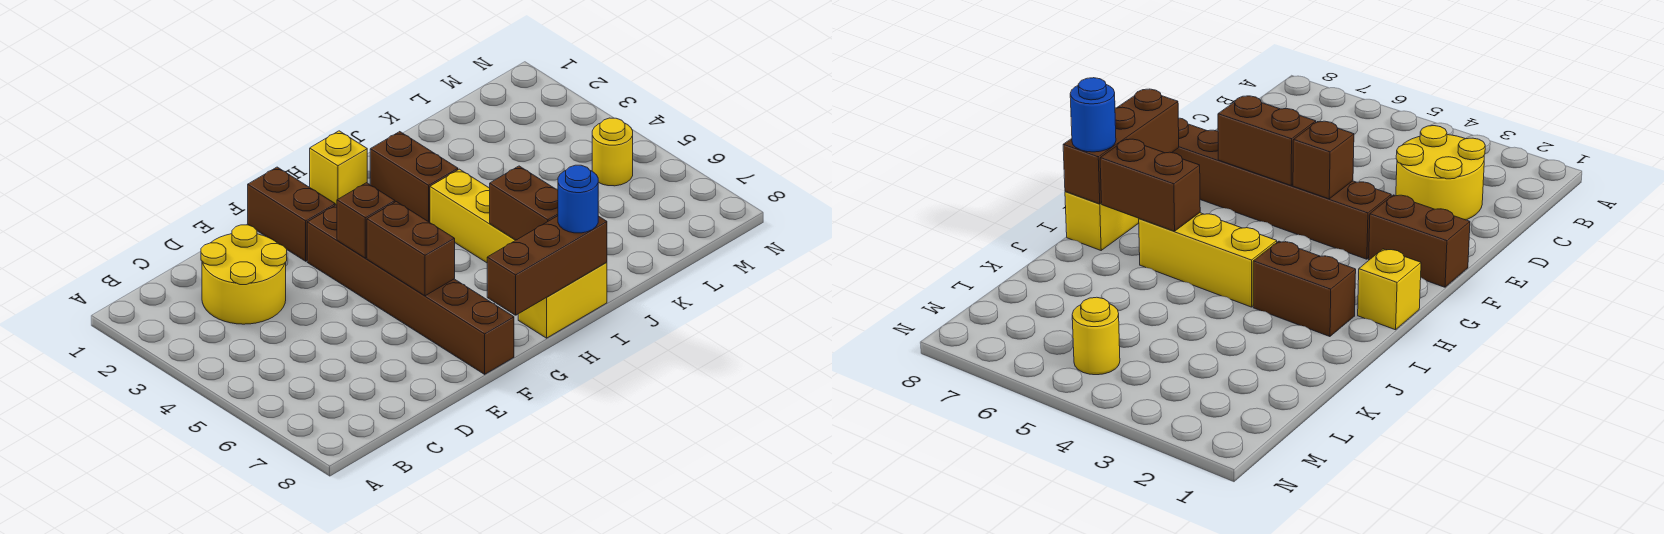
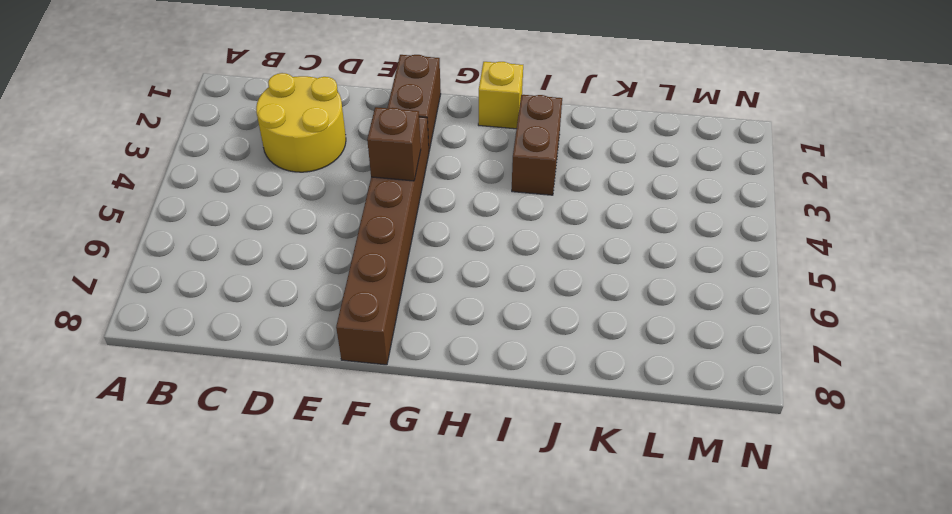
none -> yellow 1x2 brick [518,262,607,338]
none -> yellow 1x3 brick [430,169,515,263]
none -> yellow 1x1 round brick [592,118,633,186]

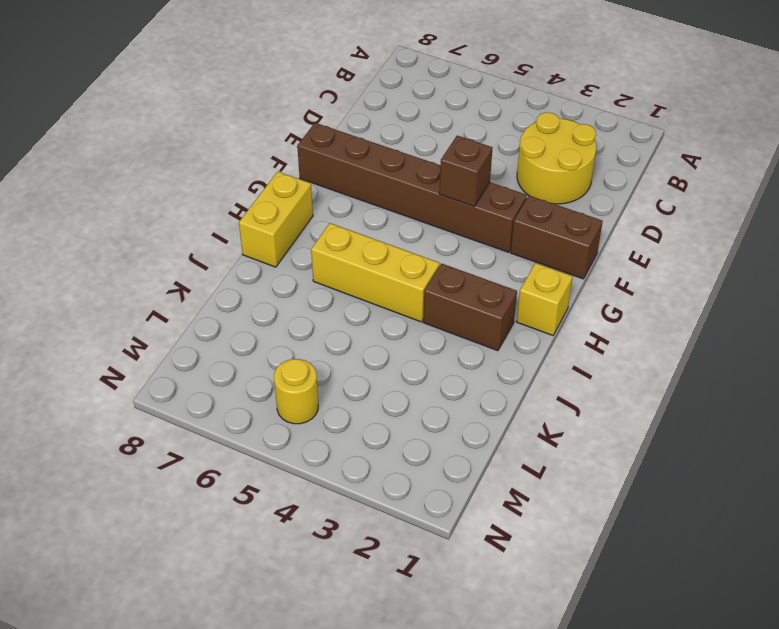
none -> brown 1x2 brick [367,202,455,296]
none -> brown 1x3 brick [487,216,607,315]
none -> brown 1x2 brick [490,166,558,240]

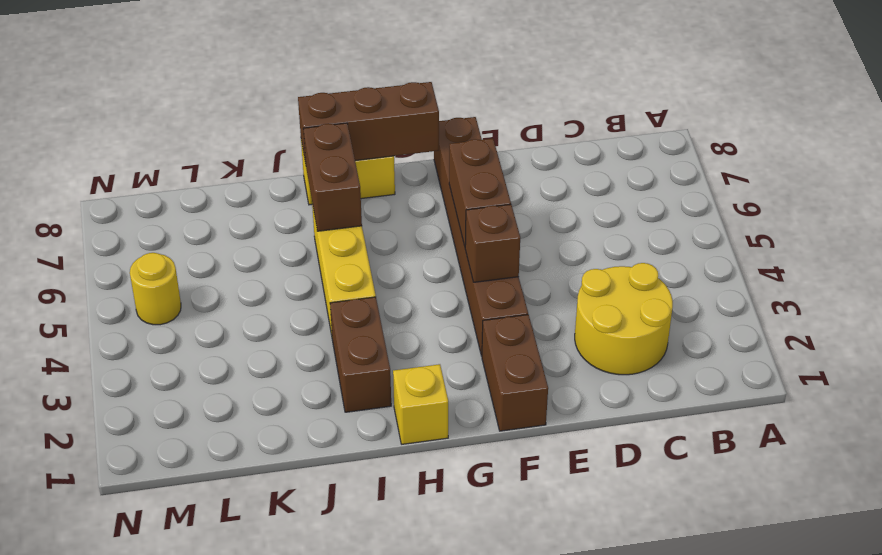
none -> blue 1x1 round brick [558,165,598,233]

